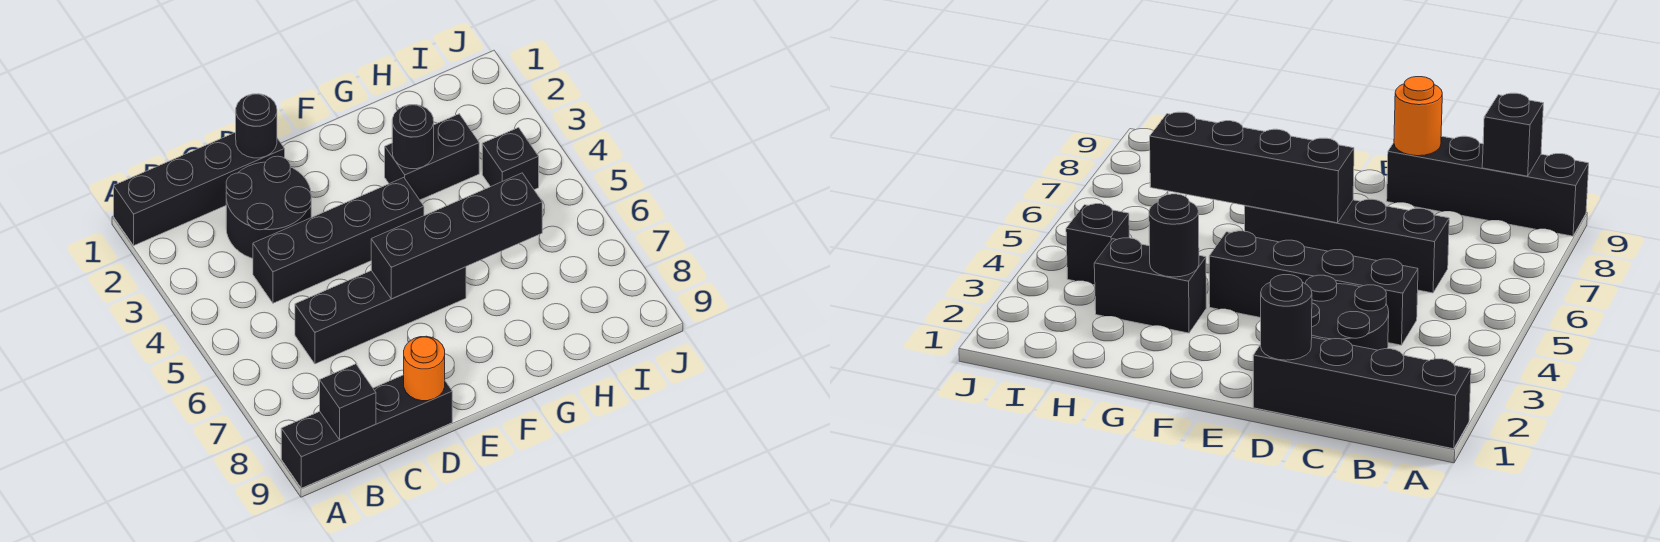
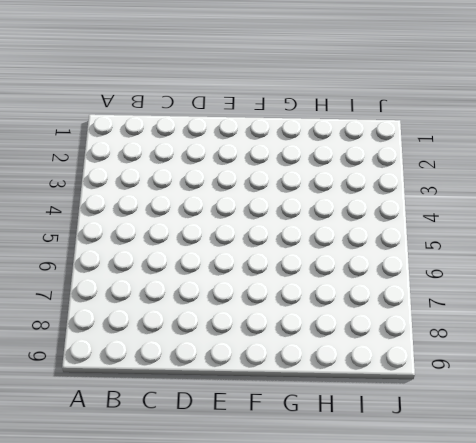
none -> black 1x4 brick [114,132,285,245]
none -> black 1x4 brick [281,375,452,488]
none -> black 2x2 round brick [226,156,311,258]

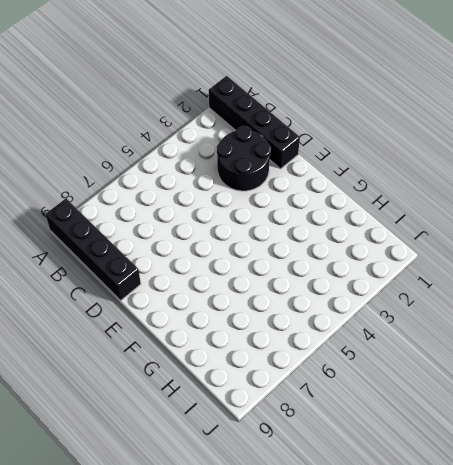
none -> black 1x4 brick [253,178,424,303]
none -> black 1x4 brick [295,267,466,364]
none -> black 1x2 brick [385,114,479,200]

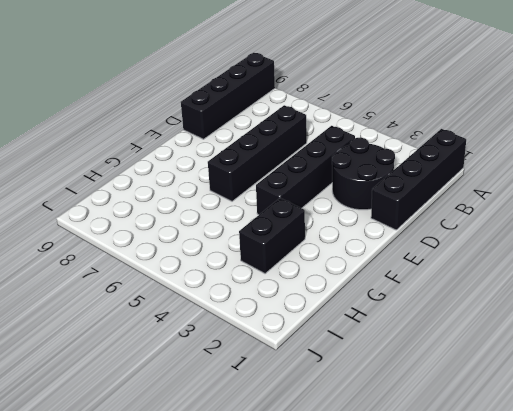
none -> black 1x1 brick [482,128,539,190]
none -> black 1x1 brick [320,364,376,440]
none -> black 1x1 round brick [236,94,277,158]

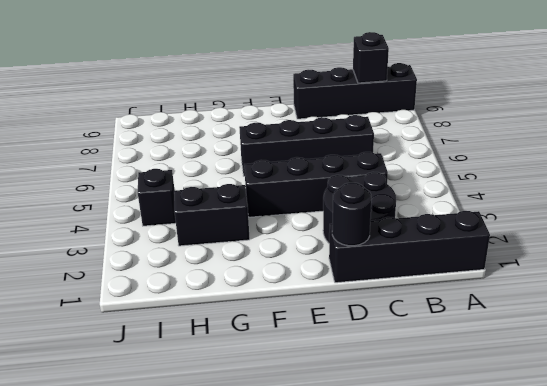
none -> orange 1x1 round brick [404,336,445,401]
none -> black 1x4 brick [371,173,542,299]
none -> black 1x1 round brick [392,105,434,169]

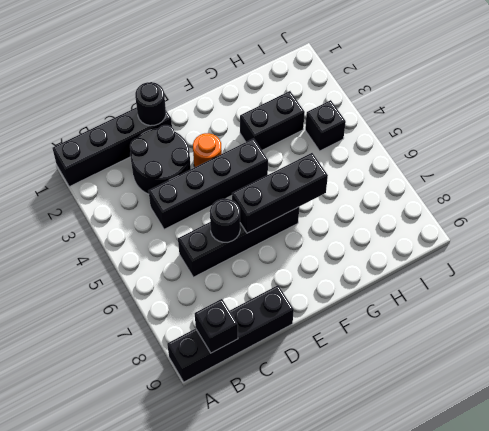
black 1x1 round brick [210,199,240,242] -> black 1x1 round brick moved to [392,105,434,169]
orange 1x1 round brick [193,133,222,167] -> orange 1x1 round brick moved to [404,336,445,401]
black 1x3 brick [232,153,328,233] -> black 1x4 brick [371,173,542,299]

